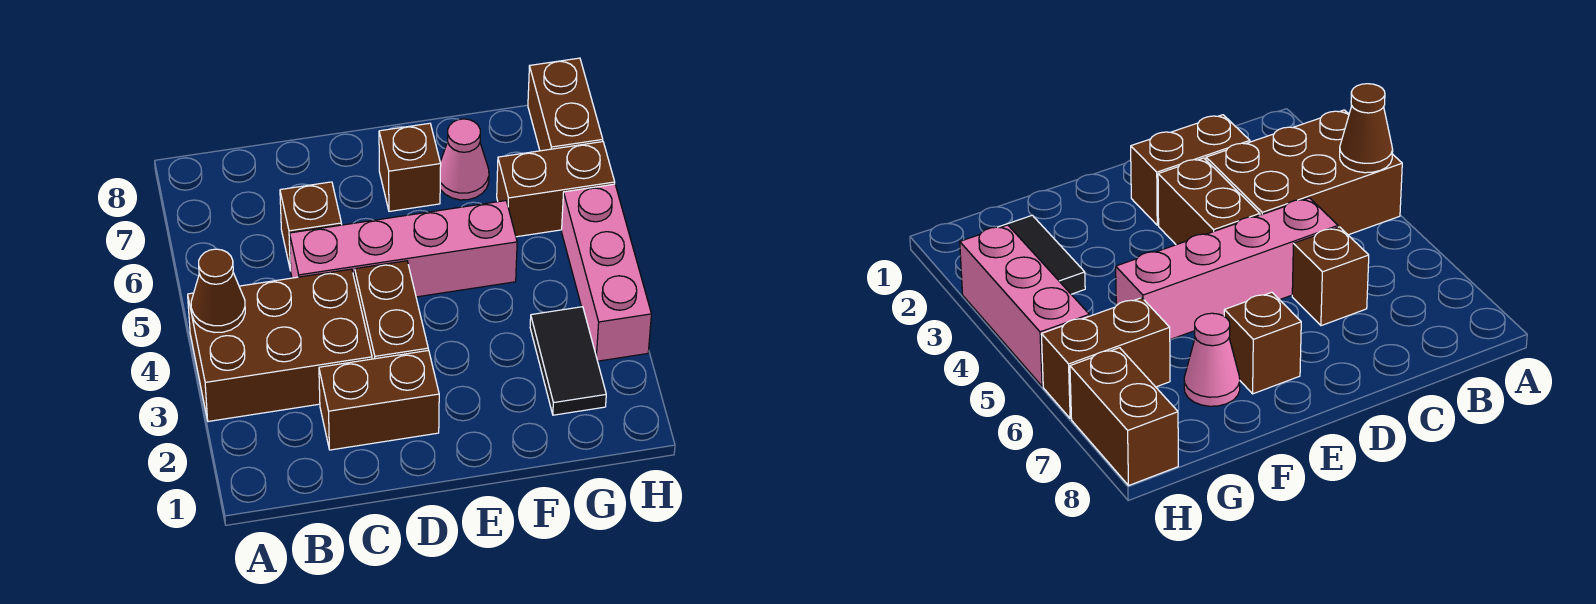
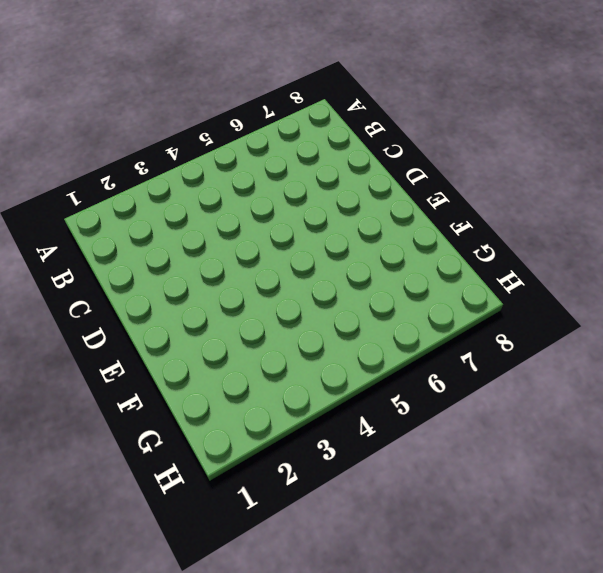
none -> brown 2x3 brick [188,269,372,421]
none -> brown 1x2 brick [319,350,439,450]
none -> pink 1x4 brick [289,201,517,297]

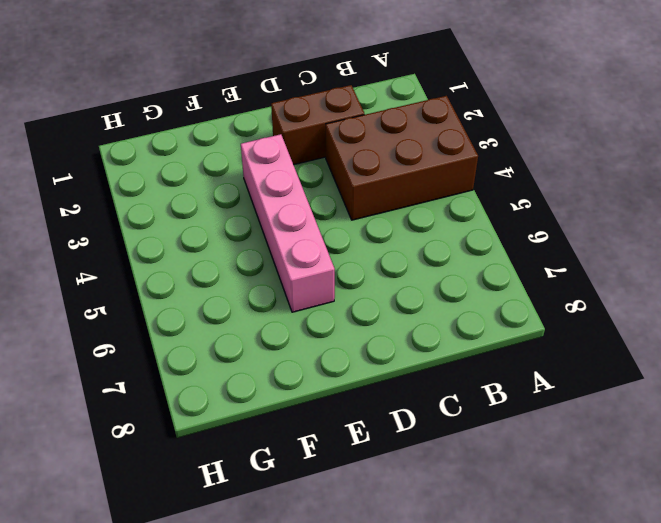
pink 1x4 brick [241,134,335,312] -> pink 1x4 brick turned to [289,201,517,297]
none -> brown 1x1 brick [280,182,342,271]
none -> brown 1x2 brick [355,261,428,359]
none -> brown 1x1 brick [379,123,441,211]

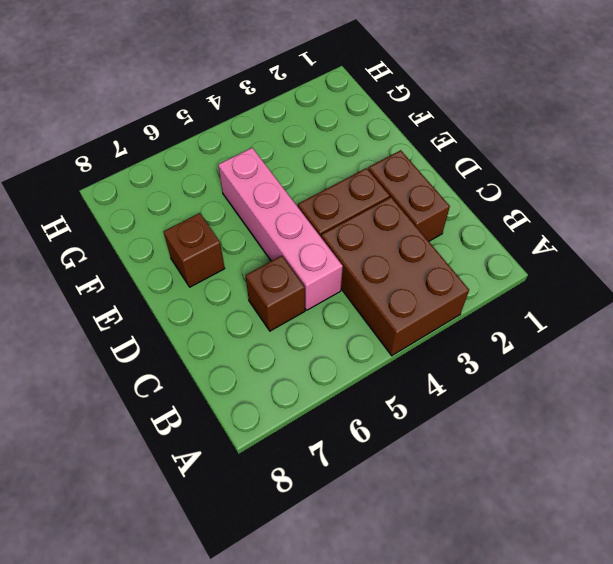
none -> pink 1x1 cone [440,119,489,200]
none -> black 1x2 tile [530,307,606,415]
none -> brown 1x2 brick [497,142,615,237]

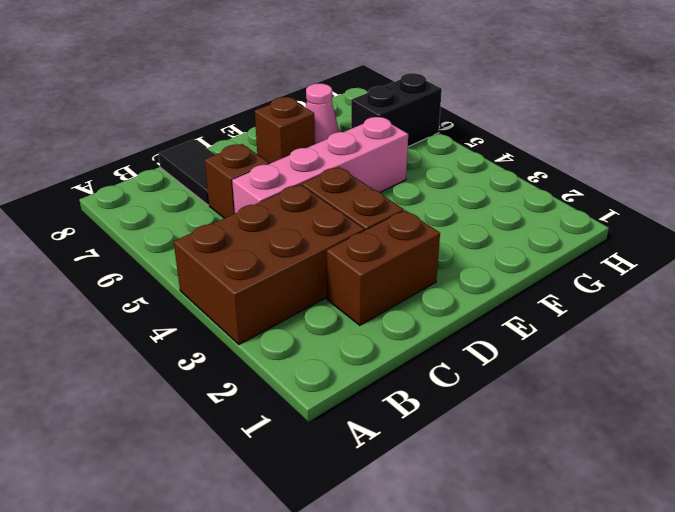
black 1x2 tile [158,139,215,205] -> black 1x2 tile moved to [530,307,606,415]
black 1x2 brick [351,73,442,147] -> brown 1x2 brick [497,142,615,237]
none -> pink 1x3 brick [562,184,651,361]
none -> brown 1x2 brick [528,58,603,151]
none -> brown 1x1 cone [191,249,245,333]

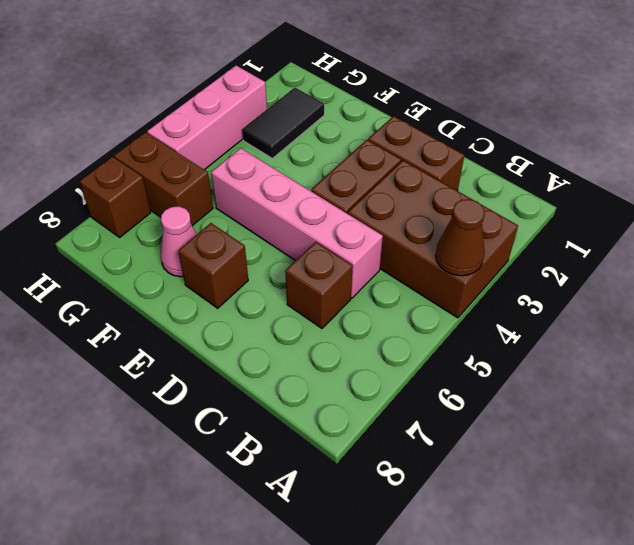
brown 1x1 brick [80,157,151,237] -> brown 1x2 brick [528,58,603,151]

